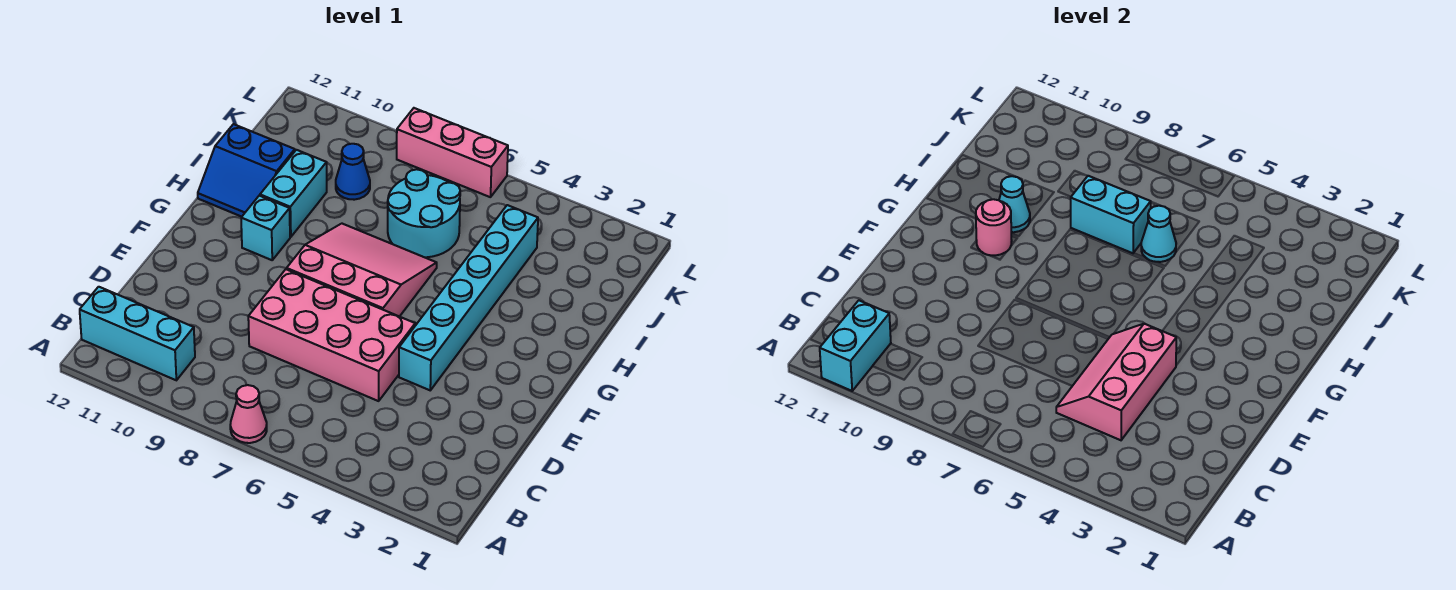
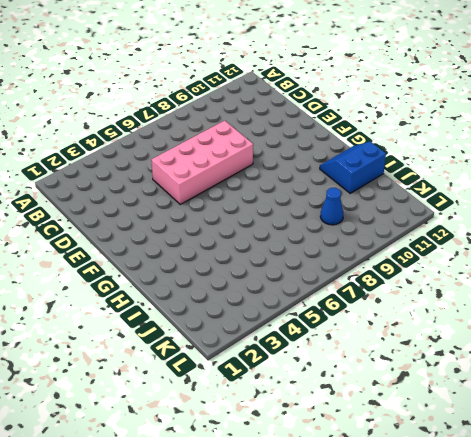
none -> pink 1x1 cone [230,385,267,443]
none -> cyan 1x3 brick [80,287,195,380]
none -> cyan 1x6 brick [399,205,538,390]

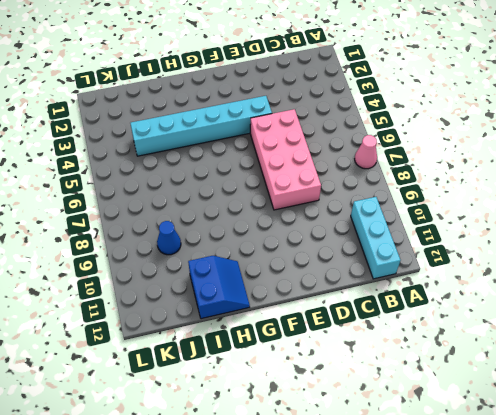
none -> pink 3x3 slope [287,224,437,317]
none -> cyan 1x1 brick [241,196,290,260]
none -> cyan 1x2 brick [260,150,327,237]

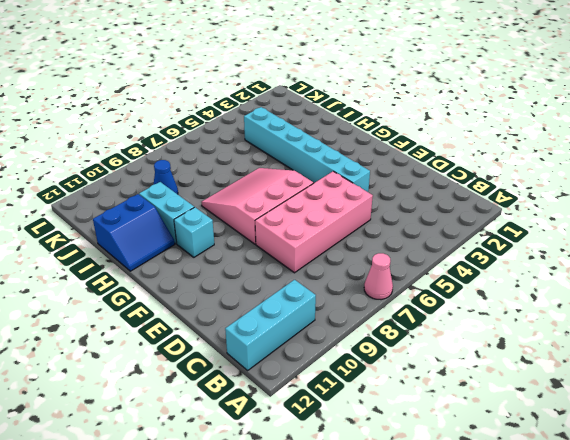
none -> cyan 2x2 round brick [388,169,460,257]
none -> pink 1x3 brick [397,108,508,197]
none -> cyan 1x2 brick [820,300,891,391]

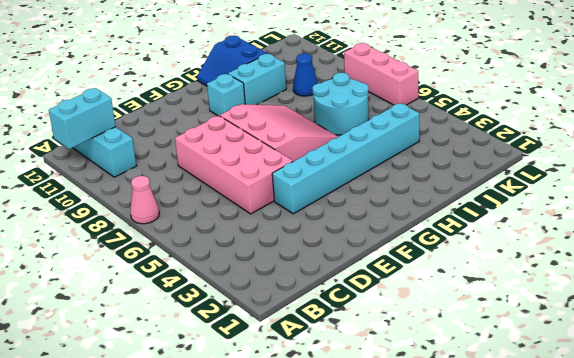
none -> pink 2x3 slope [1056,324,1176,440]
none -> pink 1x1 round brick [976,199,1012,255]
none -> cyan 1x1 cone [999,176,1030,232]

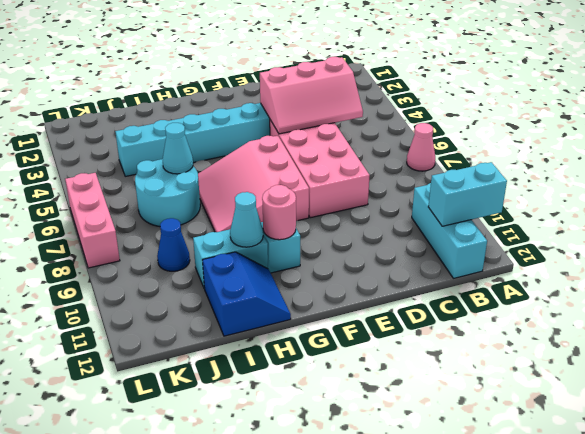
none -> cyan 1x2 brick [1071,176,1151,253]

